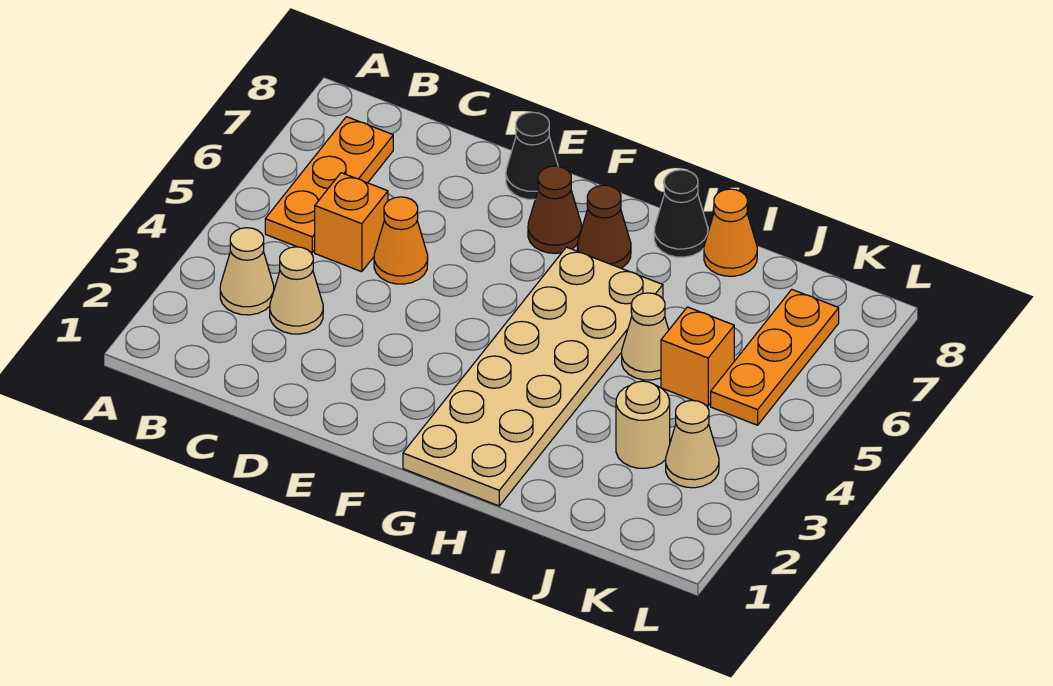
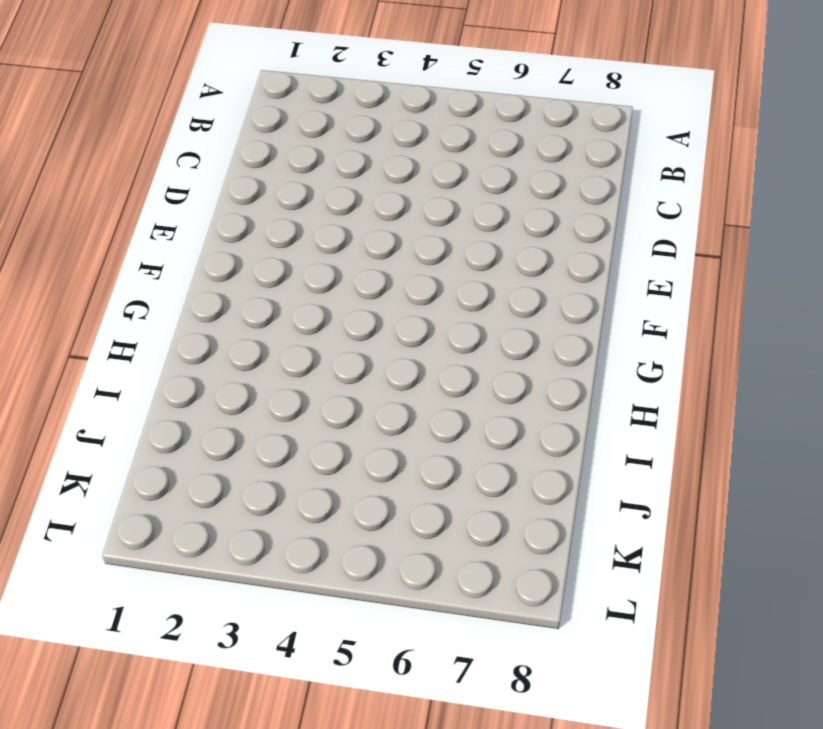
none -> tan 1x1 cone [220,228,274,315]
none -> orange 1x3 plate [265,117,393,252]
none -> tan 1x1 cone [270,247,323,334]

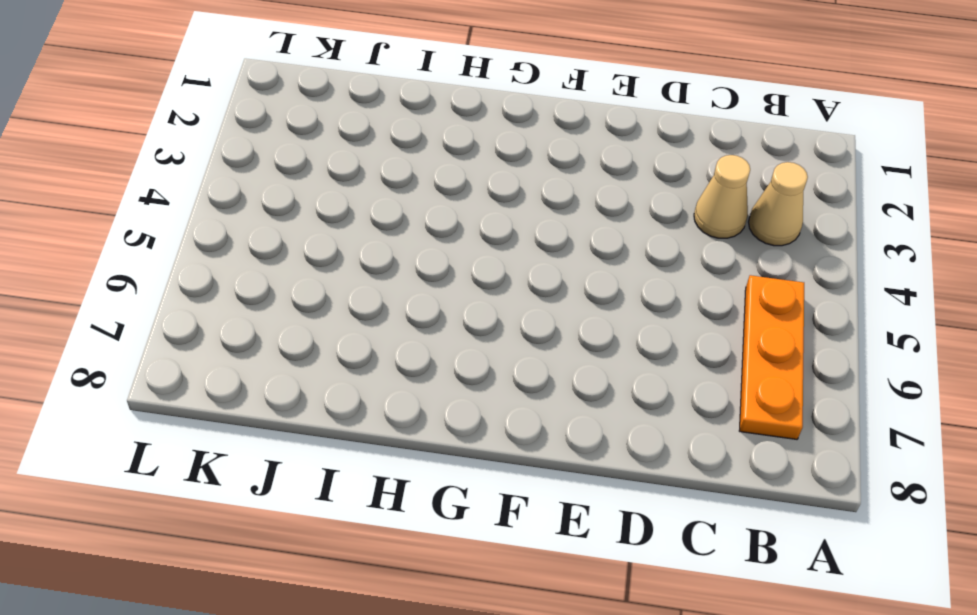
none -> orange 1x1 brick [315,173,388,272]
none -> orange 1x1 cone [374,197,428,284]
none -> black 1x1 cone [506,112,558,200]

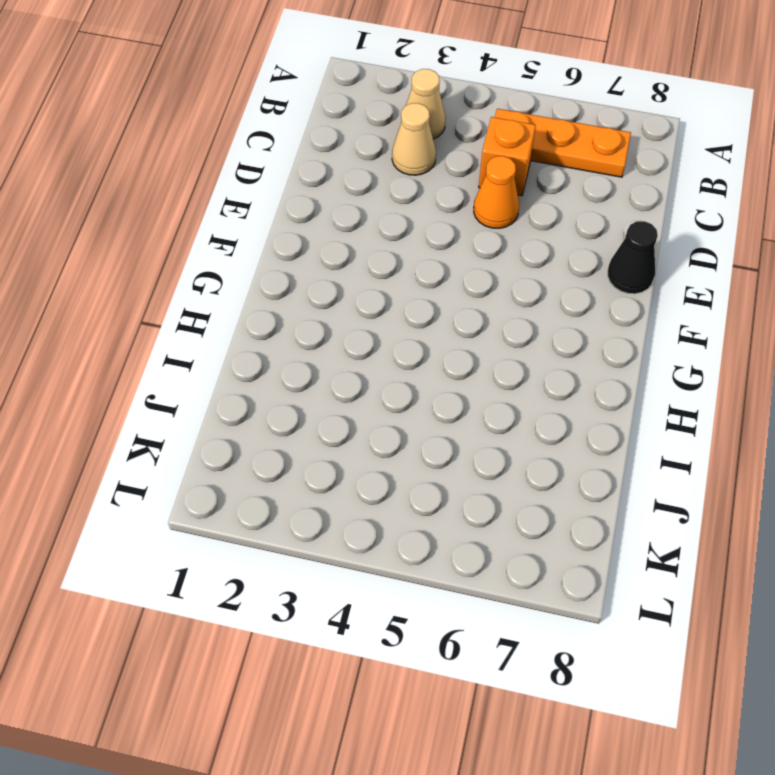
none -> brown 1x1 cone [528,166,581,253]
none -> tan 2x6 plate [403,247,663,506]
none -> brown 1x1 cone [577,185,631,268]

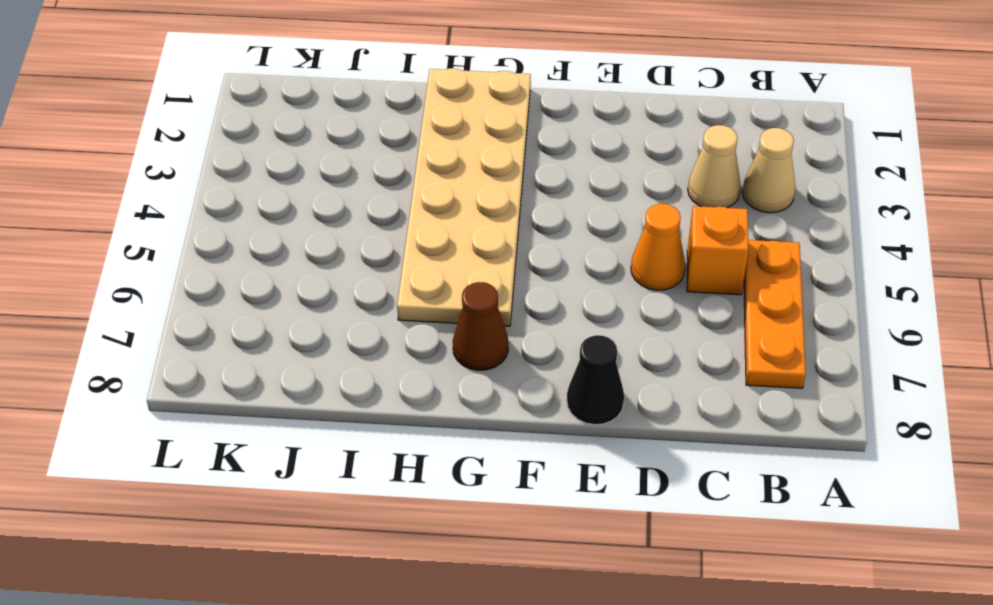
none -> brown 1x1 cone [528,166,581,253]
none -> black 1x1 cone [654,170,708,257]
none -> tan 1x1 cone [622,293,669,380]

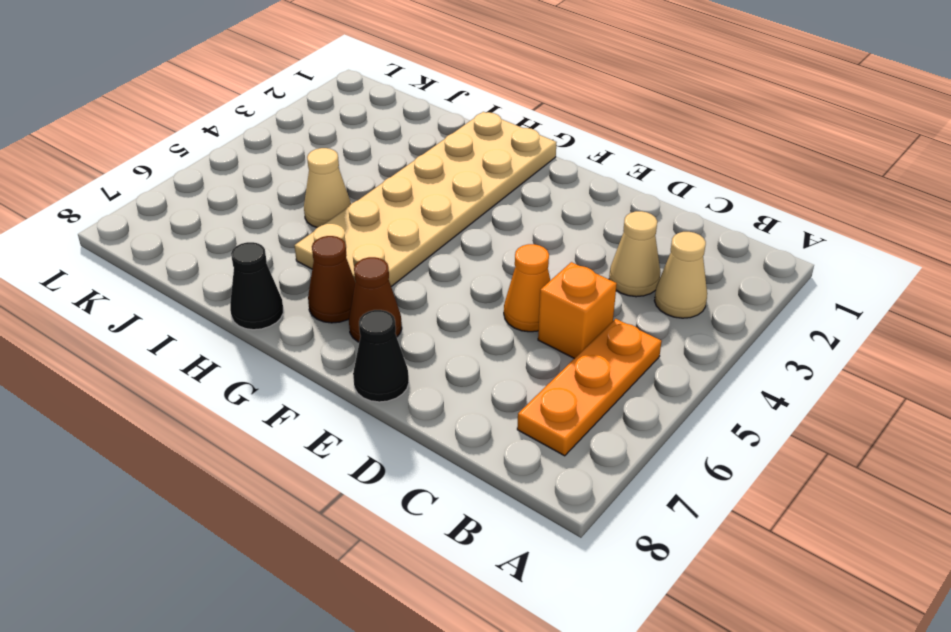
none -> orange 1x1 cone [704,189,757,276]
none -> tan 1x1 round brick [616,381,670,468]
none -> orange 1x1 brick [661,307,734,406]

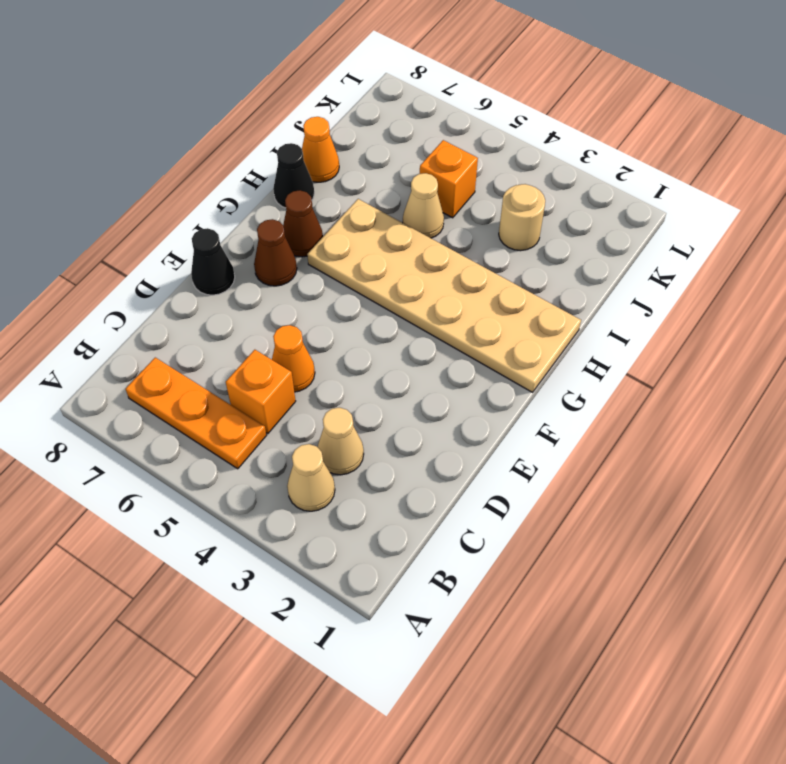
none -> tan 1x1 cone [666,401,719,488]
none -> orange 1x3 plate [711,290,839,425]

